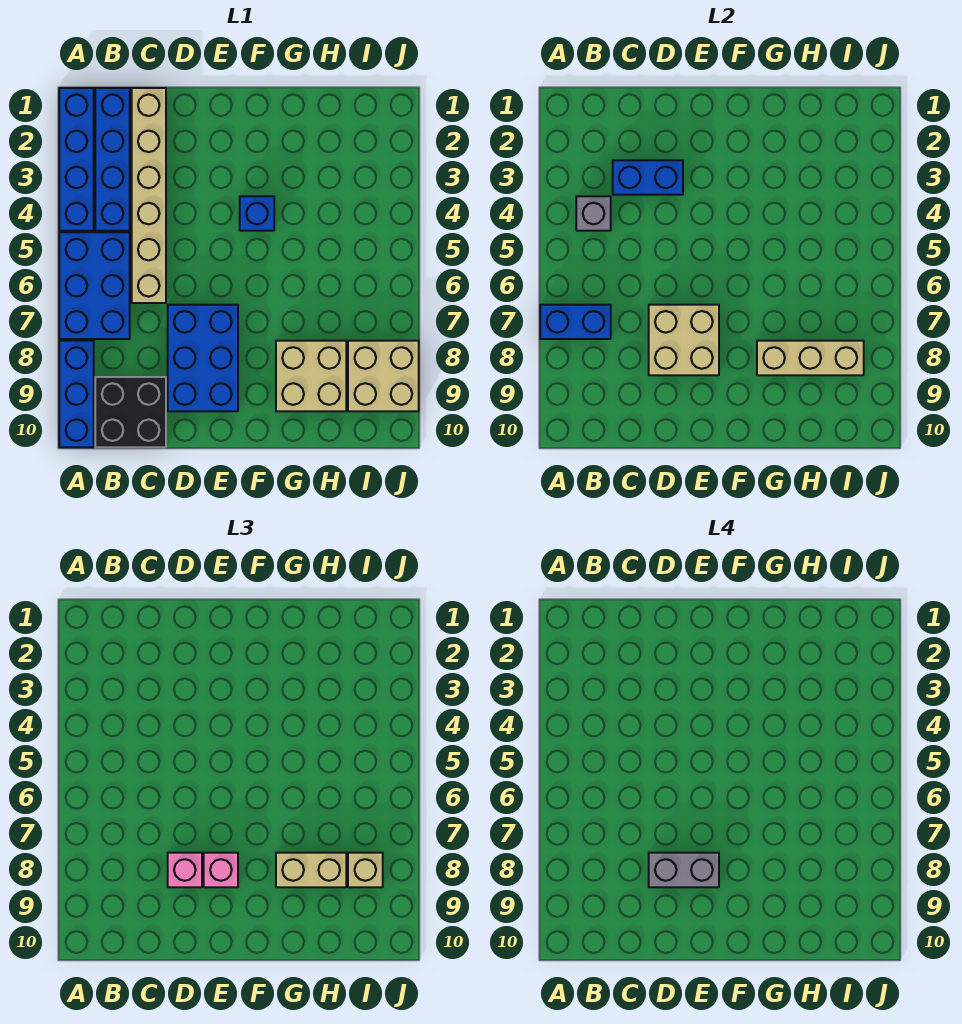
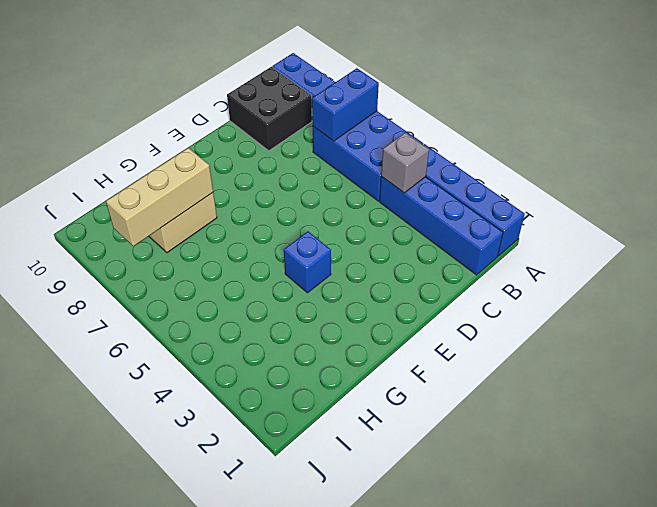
none -> tan 1x6 brick [132,88,166,303]
none -> blue 2x3 brick [168,305,238,411]
none -> tan 2x2 brick [348,341,419,411]

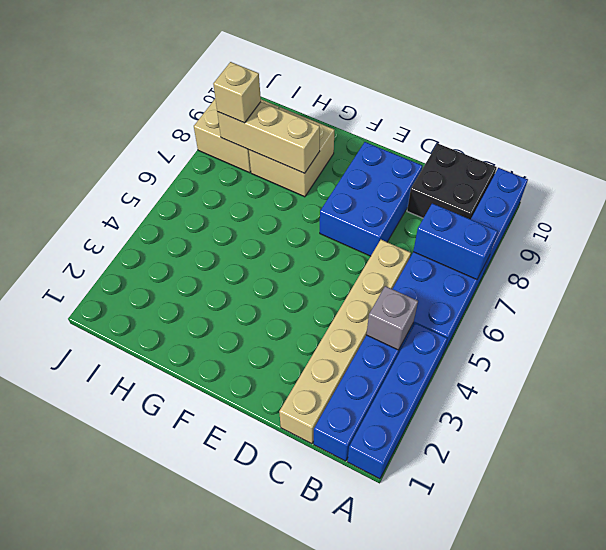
none -> blue 1x1 brick [240,196,274,231]
none -> blue 1x2 brick [613,160,683,195]
none -> tan 2x2 brick [649,305,719,375]

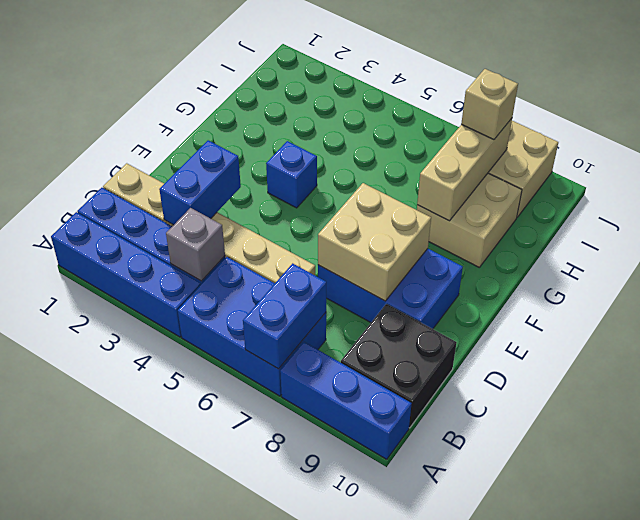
none -> pink 1x1 brick [168,853,202,887]
none -> pink 1x1 brick [204,853,238,887]
none -> tan 1x2 brick [276,853,346,887]

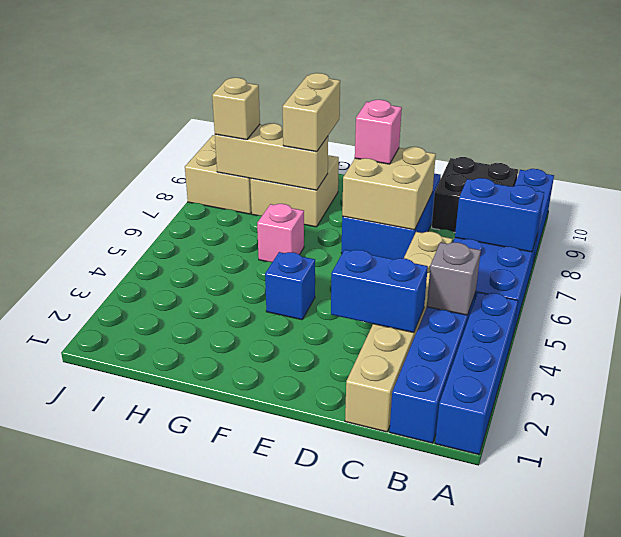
pink 1x1 brick [257,204,304,262] -> pink 1x1 brick moved to [168,853,202,887]
tan 1x2 brick [283,73,340,152] -> tan 1x2 brick turned to [276,853,346,887]
none -> grey 1x2 brick [649,853,719,887]

